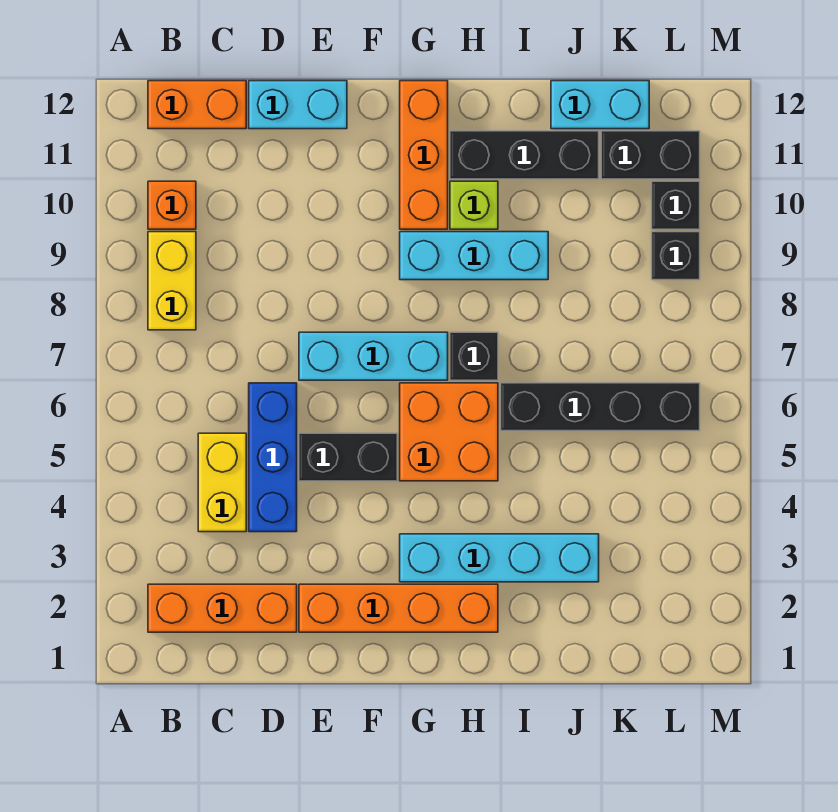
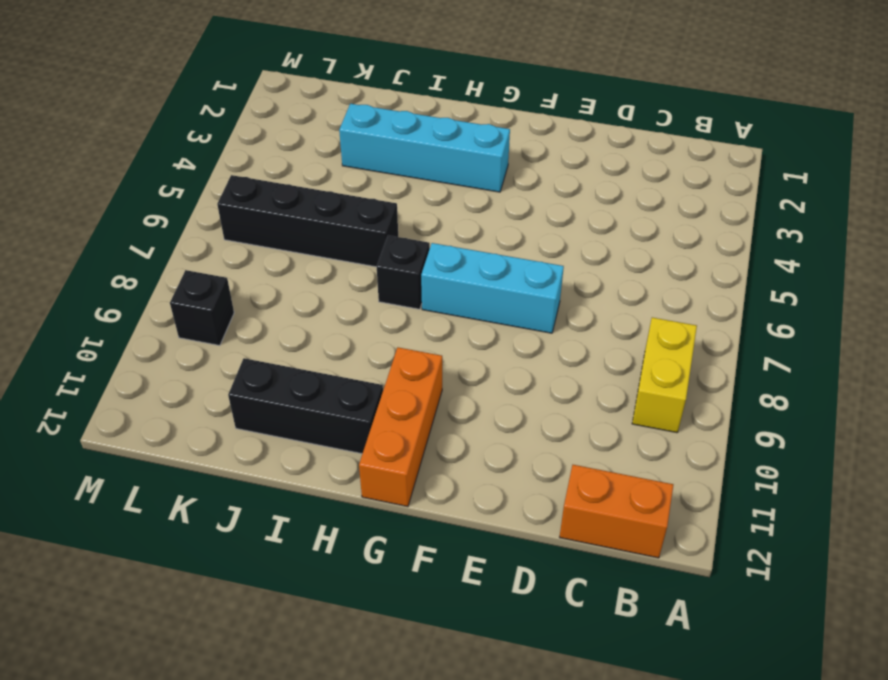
none -> orange 1x3 brick [148,584,297,632]
none -> orange 1x1 brick [148,181,196,229]
none -> yellow 1x2 brick [198,433,246,532]

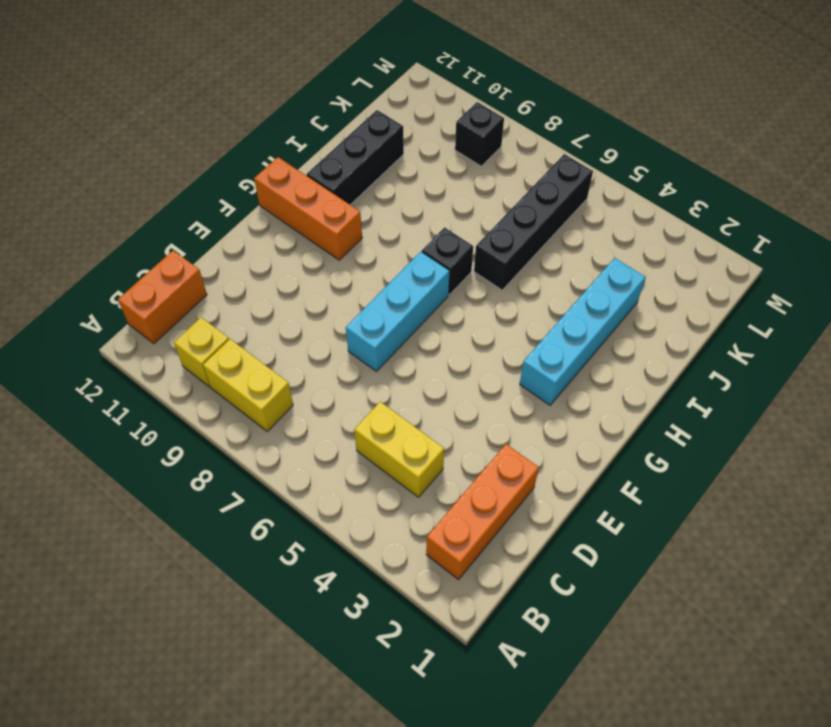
yellow 1x1 brick [174,317,229,386] -> orange 1x1 brick [148,181,196,229]
none -> blue 1x3 brick [249,383,297,532]
none -> cyan 1x2 brick [249,81,347,129]
none -> orange 1x4 brick [299,584,498,632]

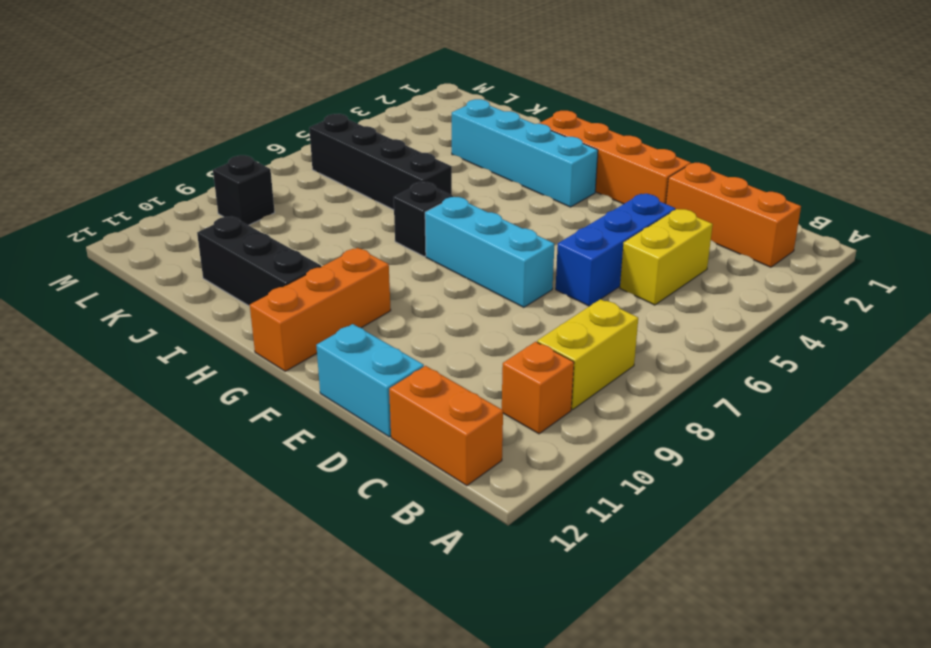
none -> black 1x2 brick [299,433,397,481]
none -> orange 2x2 brick [400,383,498,481]
none -> cyan 1x3 brick [400,232,548,280]

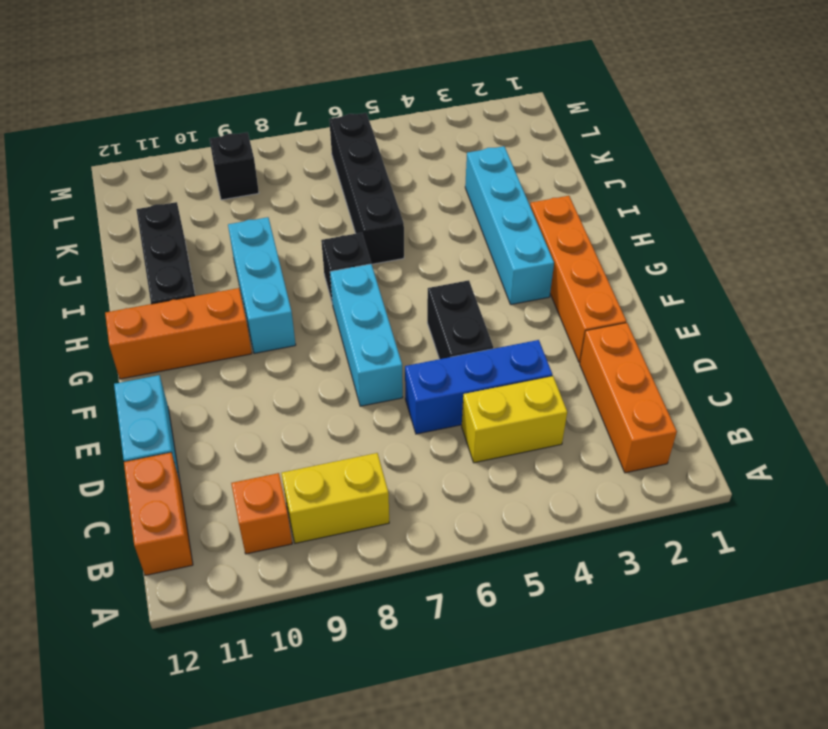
none -> orange 2x2 brick [400,383,498,481]
none -> lime 1x1 brick [450,181,498,229]
none -> cyan 1x2 brick [551,81,649,129]

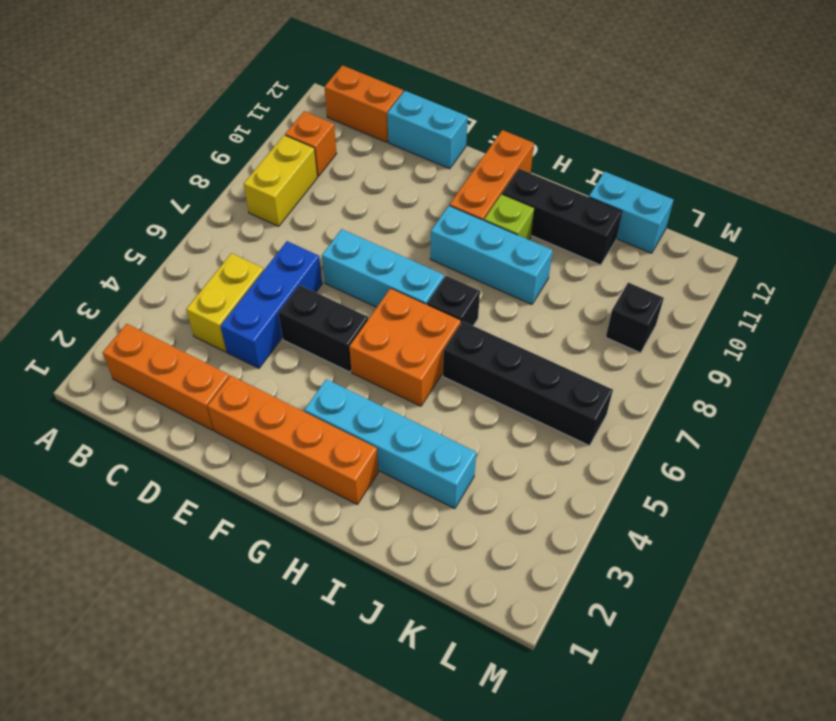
none -> black 1x2 brick [601,131,700,179]
none -> black 1x1 brick [652,181,700,229]

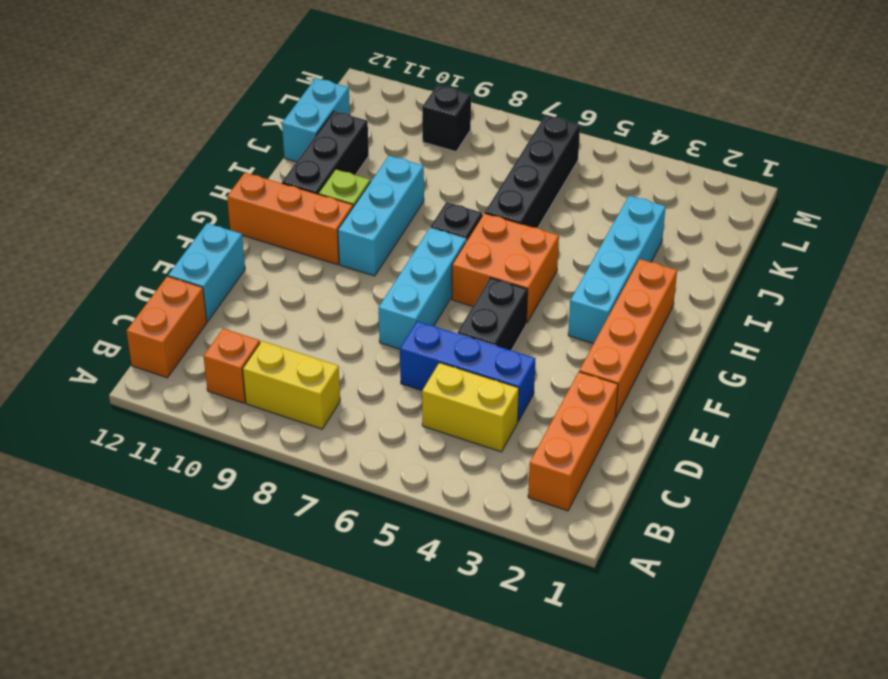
none -> black 1x2 brick [601,131,700,179]
none -> black 1x1 brick [652,181,700,229]

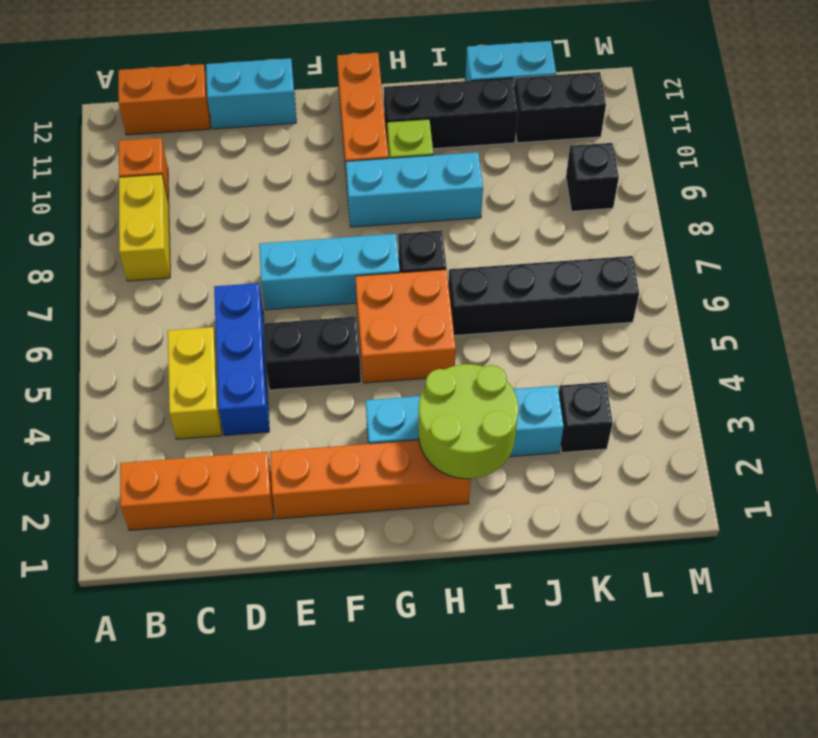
lime 2x2 round brick [419,364,518,479] -> none
black 1x1 brick [559,382,613,453] -> black 1x1 brick moved to [652,181,700,229]

